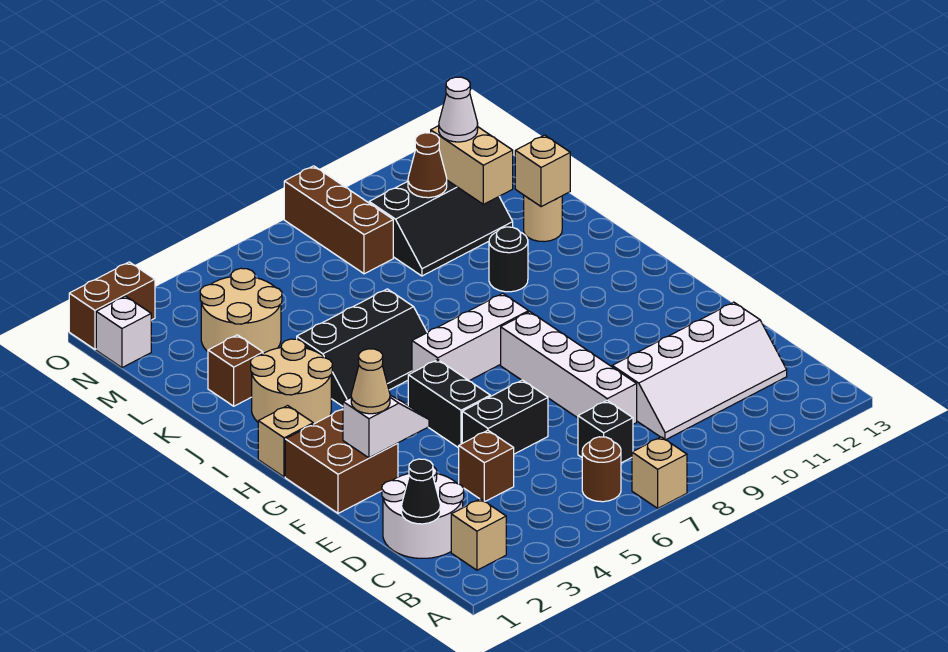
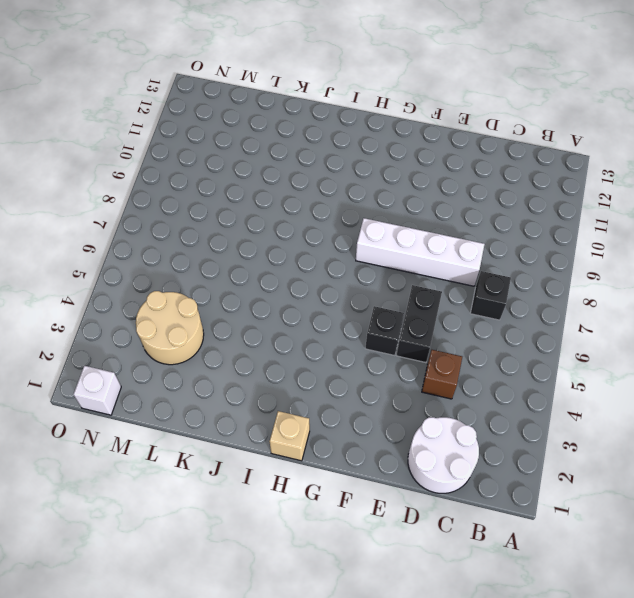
black 1x1 brick [365,306,404,356] -> black 1x2 brick [408,360,490,448]
none -> tan 1x1 brick [632,437,687,508]
none -> tan 1x1 brick [451,499,506,570]
none -> brown 1x1 round brick [582,437,621,502]
none -> white 2x4 slope [612,302,787,440]

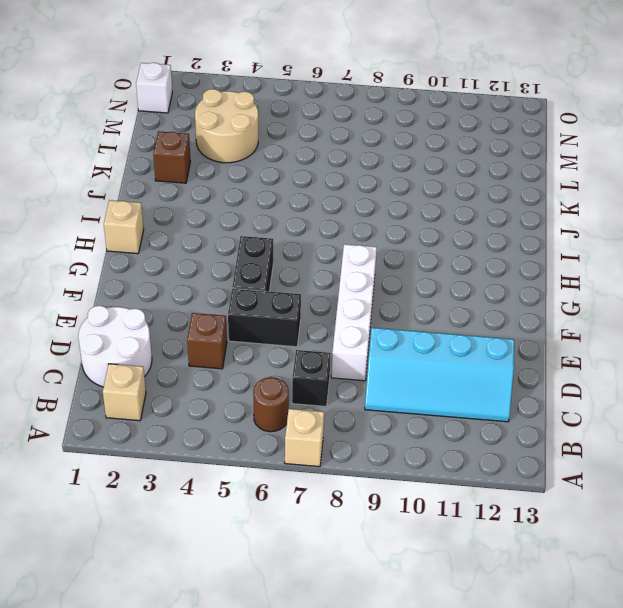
cyan 2x4 slope [365,328,514,422] -> white 2x4 slope [612,302,787,440]
none -> brown 2x2 brick [285,409,398,513]
none -> white 1x3 brick [412,293,529,381]
none -> tan 2x2 round brick [251,339,332,424]
none -> black 2x3 slope [297,289,427,406]

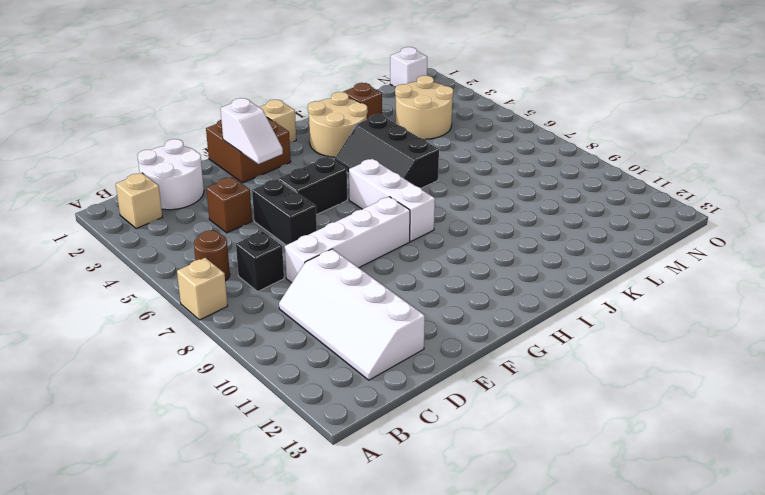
none -> black 1x1 round brick [489,227,528,292]
none -> tan 1x1 round brick [524,196,562,242]
none -> black 2x3 slope [369,180,513,276]
none -> brown 1x3 brick [284,166,393,274]

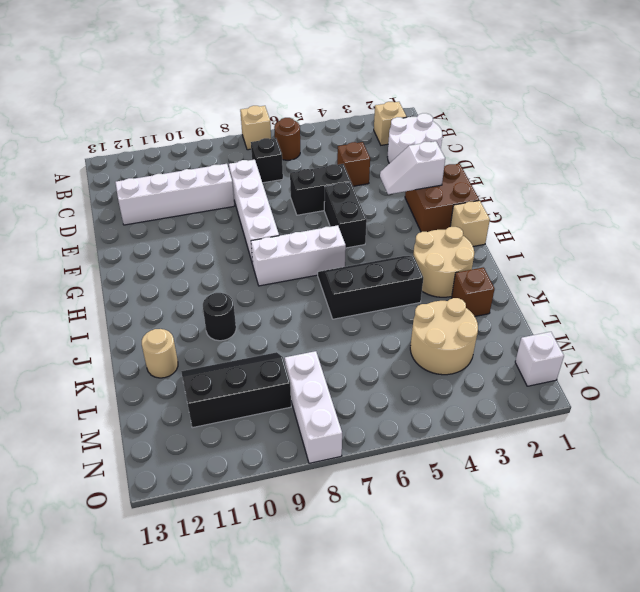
white 1x3 brick [285,351,342,463] -> brown 1x3 brick [284,166,393,274]
none -> brown 1x2 brick [69,262,155,349]
none -> black 1x1 cone [402,459,440,524]
none -> tan 1x1 brick [515,135,570,207]
none -> tan 1x2 brick [431,126,513,204]

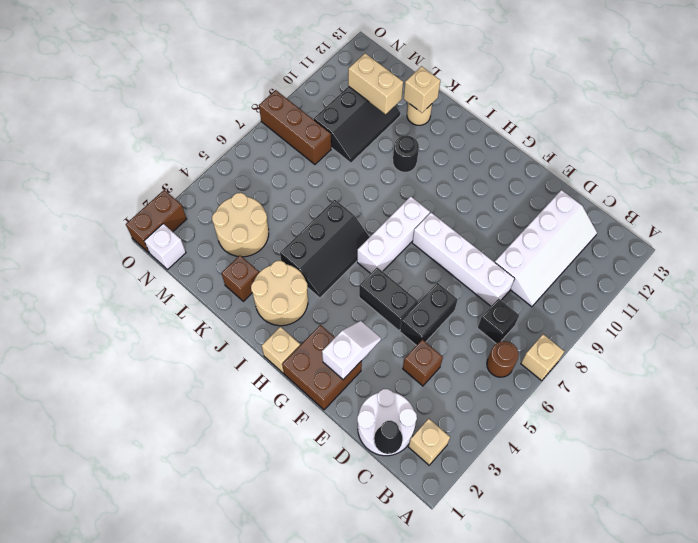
none -> brown 1x1 cone [408,133,447,198]
none -> tan 1x1 cone [351,349,390,414]
none -> white 1x1 cone [439,77,478,142]

